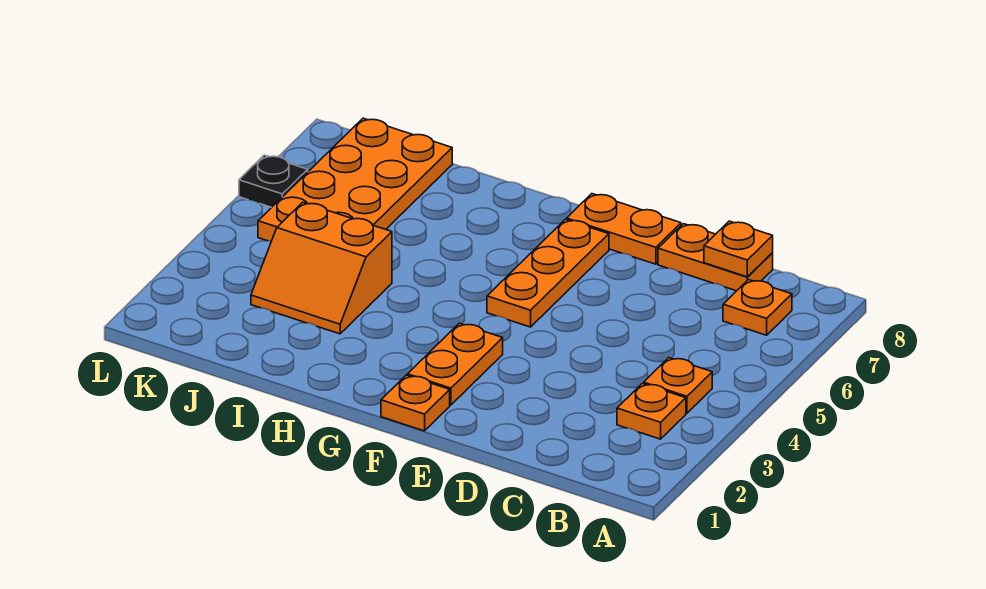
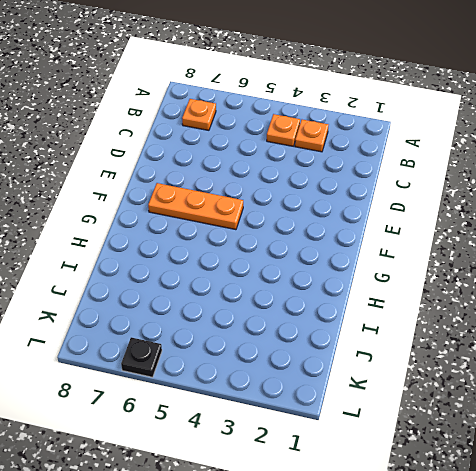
none -> orange 1x2 plate [658,224,773,291]
none -> orange 1x2 plate [567,194,681,264]
none -> orange 1x1 plate [381,375,450,431]

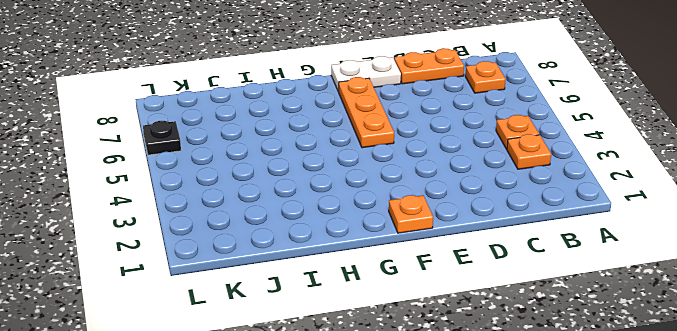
white 1x2 plate [331,56,401,92] -> orange 1x2 plate [567,194,681,264]
none -> orange 1x2 plate [407,323,503,405]
none -> orange 2x2 slope [251,202,392,334]
none -> orange 2x4 plate [258,118,452,241]

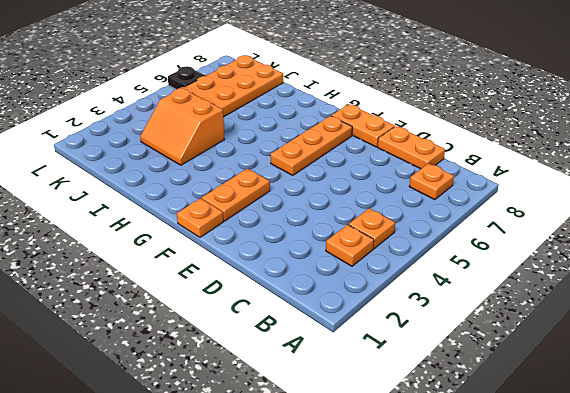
none -> orange 1x1 plate [704,221,773,277]

